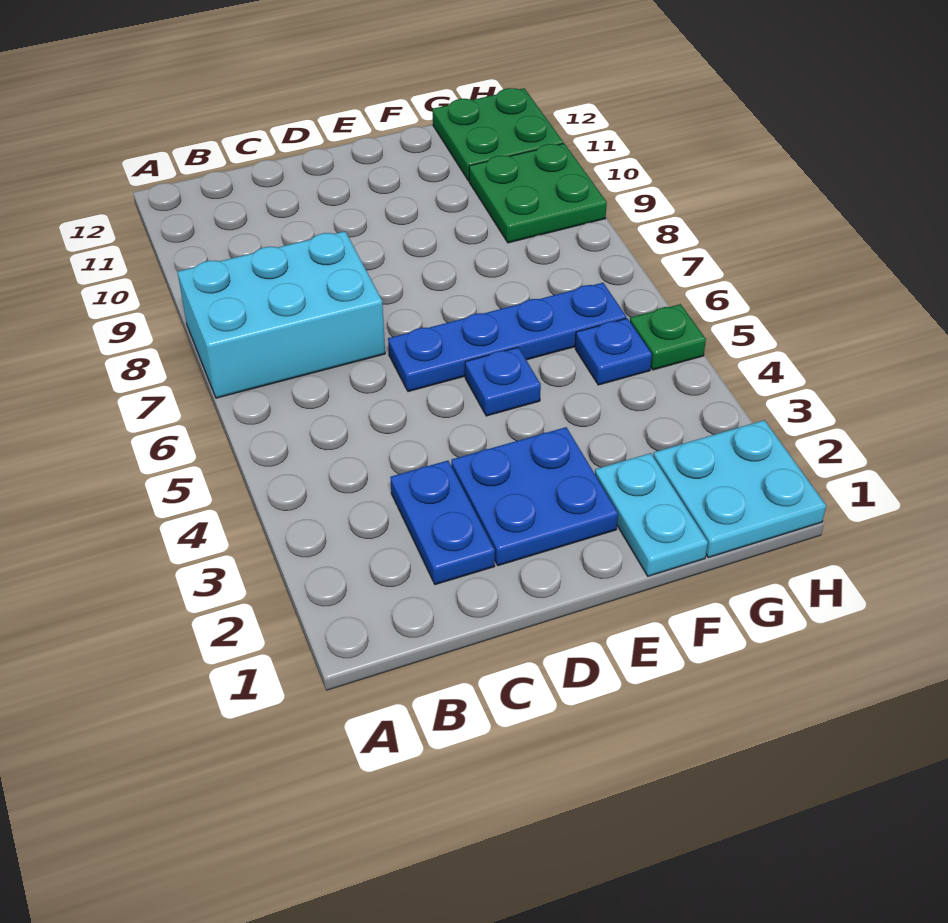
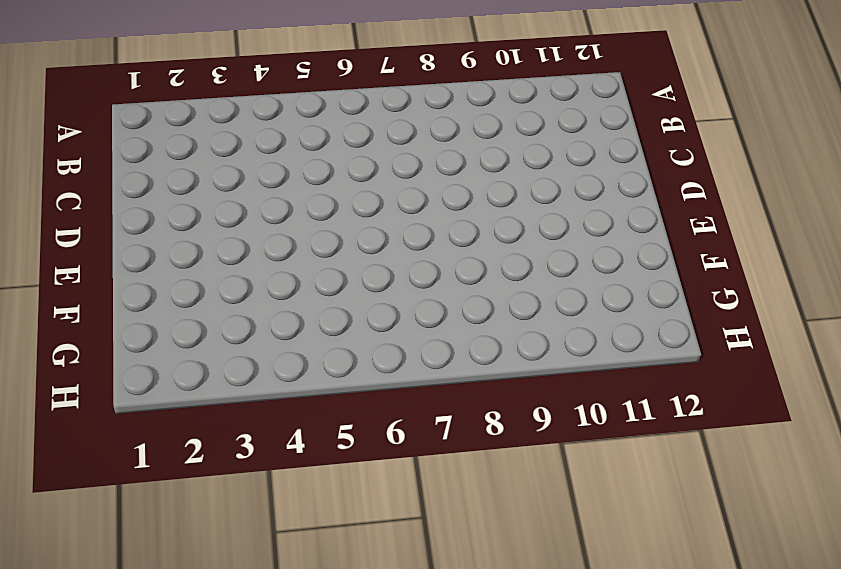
none -> cyan 2x3 brick [178,231,385,398]
none -> blue 1x2 plate [390,461,495,585]

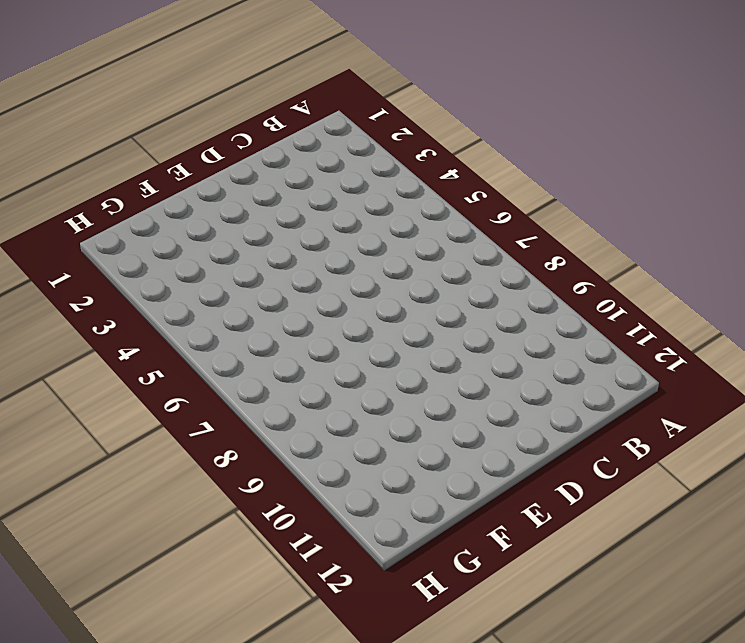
none -> cyan 2x3 brick [178,231,385,398]
none -> blue 1x2 plate [390,461,495,585]

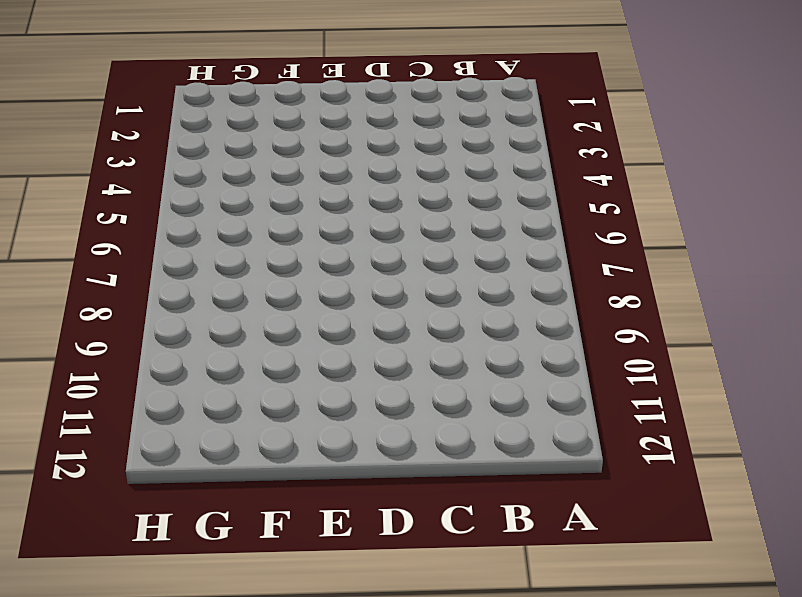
none -> cyan 2x3 brick [178,231,385,398]
none -> blue 1x2 plate [390,461,495,585]

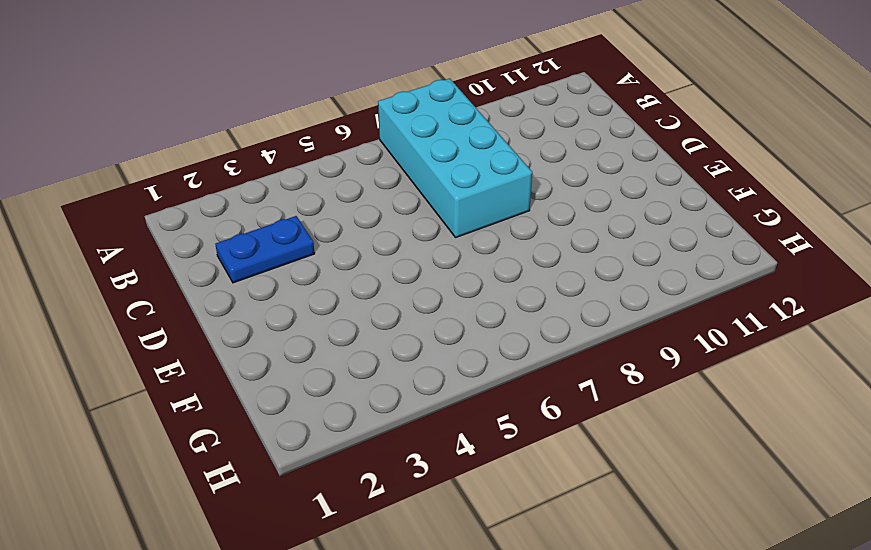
cyan 2x4 brick [378,78,532,237] -> cyan 2x3 brick [178,231,385,398]
none -> blue 2x2 plate [451,427,618,566]
none -> blue 1x4 plate [388,283,626,392]

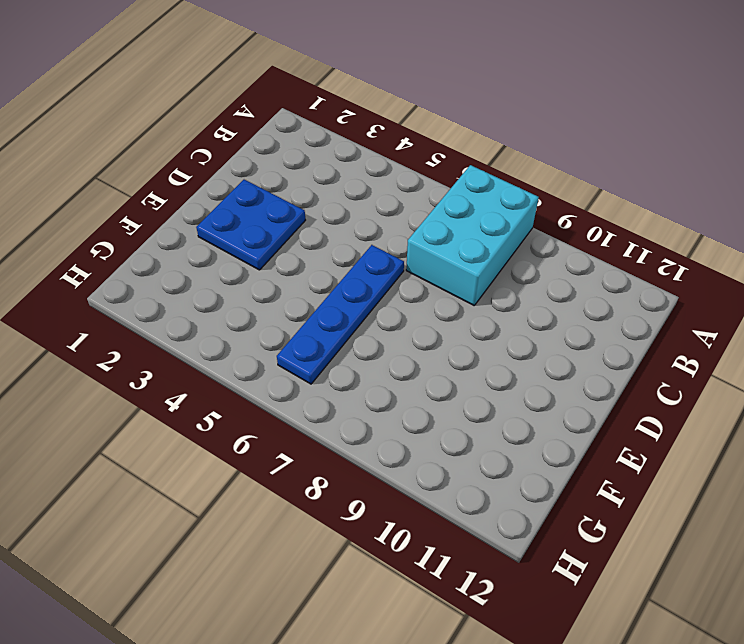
none -> blue 1x2 plate [390,461,495,585]
none -> blue 1x1 plate [465,347,541,416]

